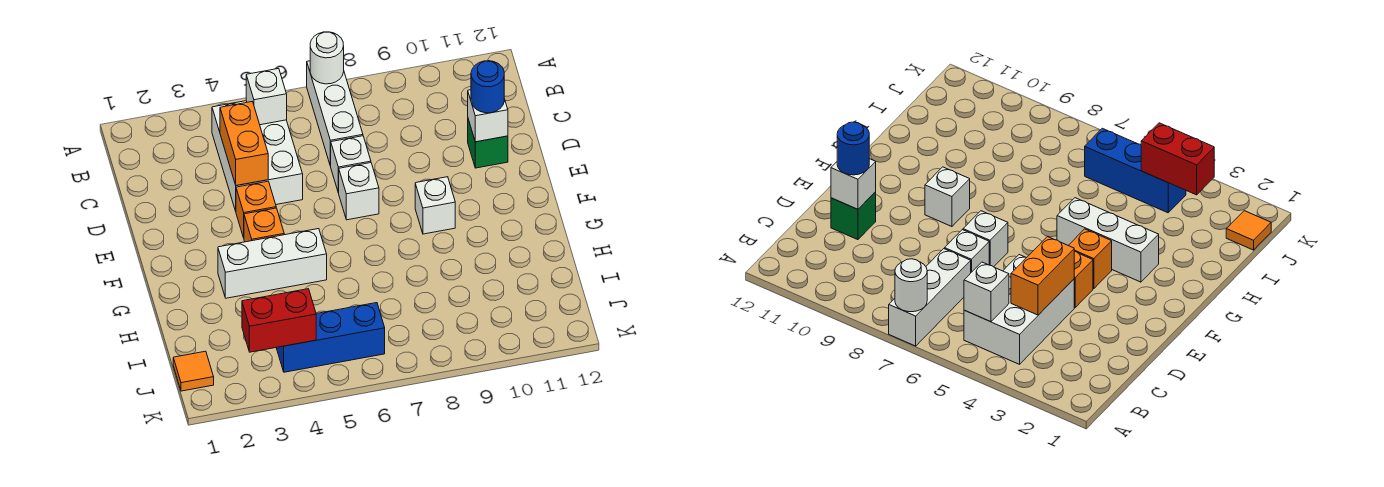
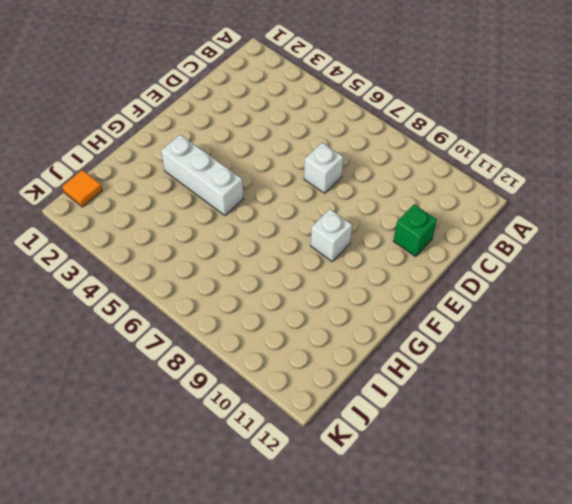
none -> white 1x3 brick [307,61,363,166]
none -> white 2x3 brick [212,101,303,211]
none -> orange 1x1 brick [236,181,276,238]

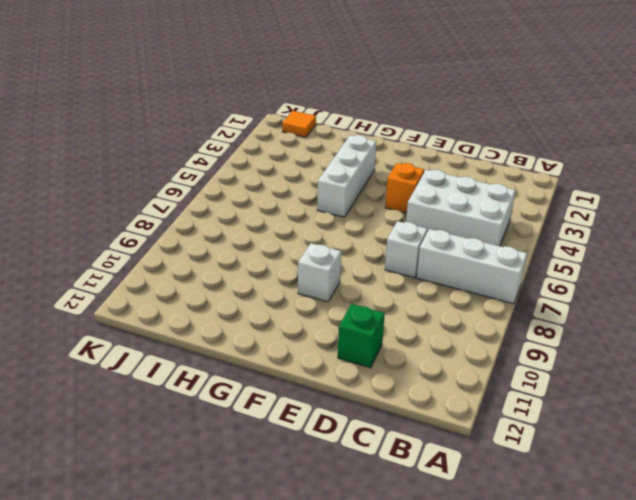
none -> white 1x1 brick [339,163,379,220]
none -> orange 1x1 brick [244,208,284,242]
none -> blue 1x3 brick [276,303,385,372]

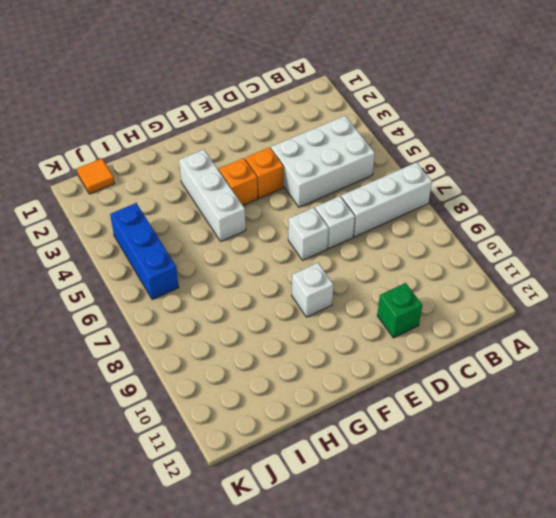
none -> white 1x1 round brick [310,32,344,84]
none -> white 1x1 brick [246,68,287,125]
none -> orange 1x2 brick [220,102,268,186]

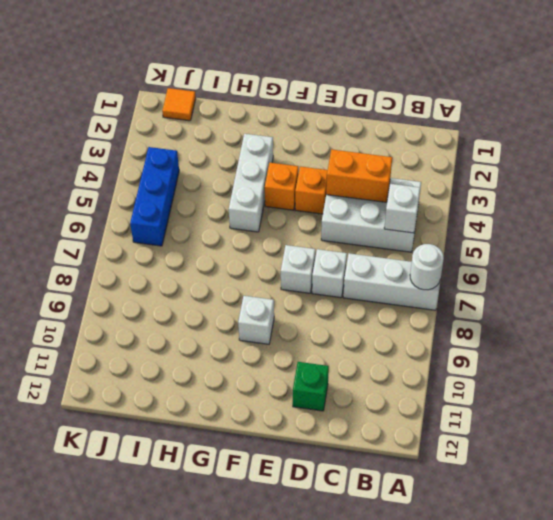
none -> white 1x1 brick [468,90,508,142]
none -> red 1x2 brick [242,289,316,352]
none -> blue 1x1 round brick [471,61,504,113]

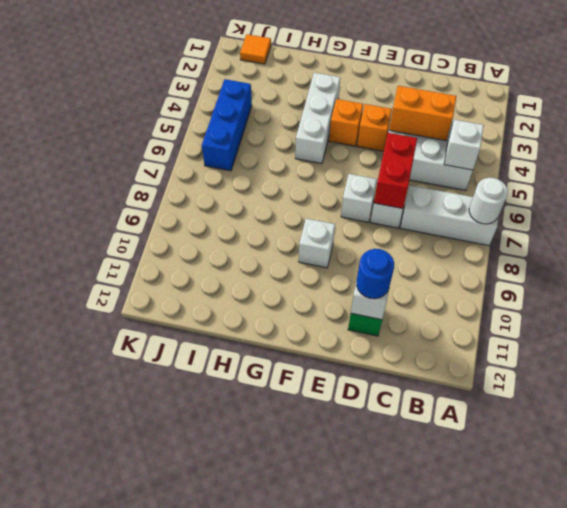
red 1x2 brick [374,133,417,209] -> red 1x2 brick moved to [242,289,316,352]

